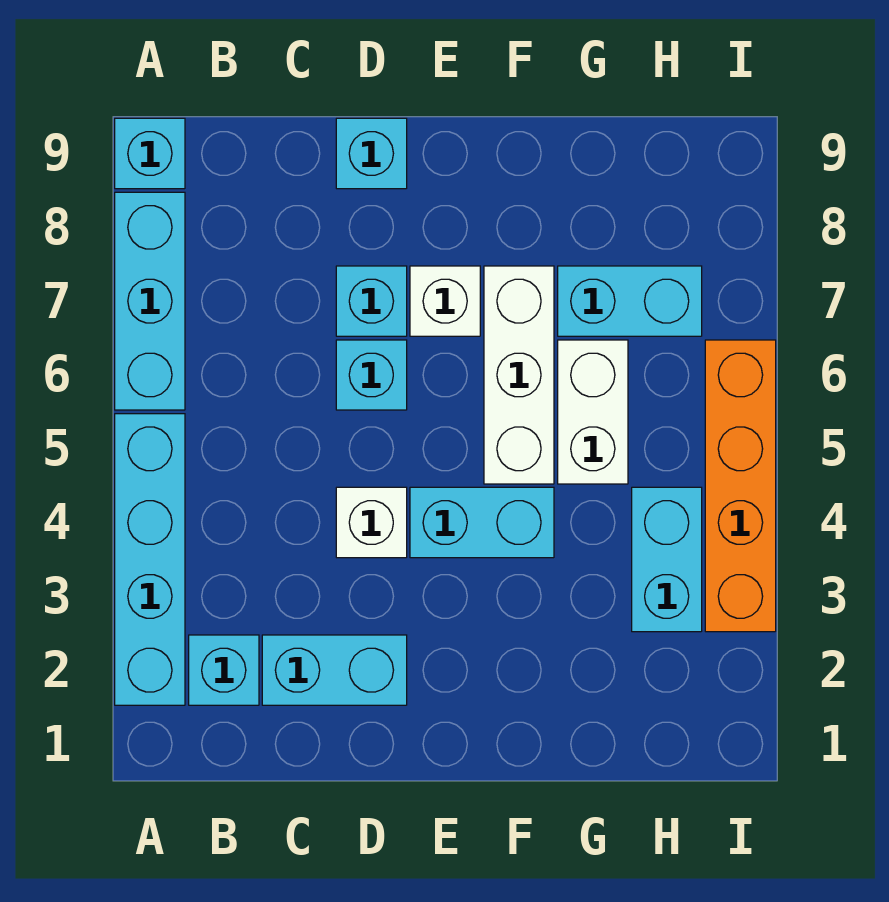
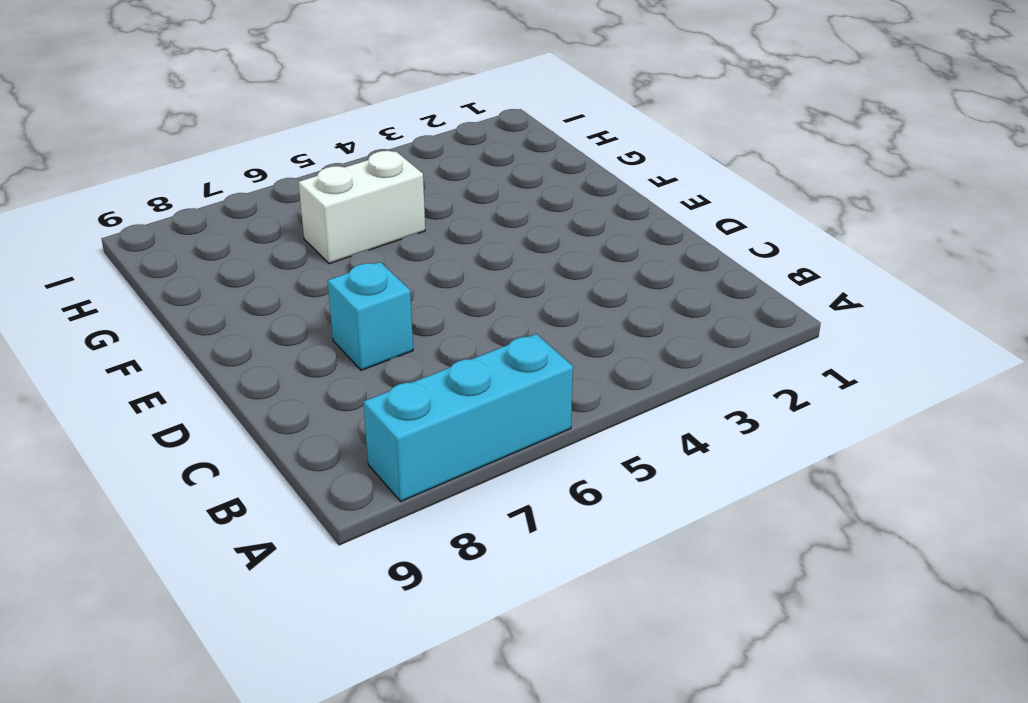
none -> cyan 1x4 brick [115,414,185,705]
none -> cyan 1x1 brick [115,118,185,189]
none -> cyan 1x1 brick [189,635,259,705]

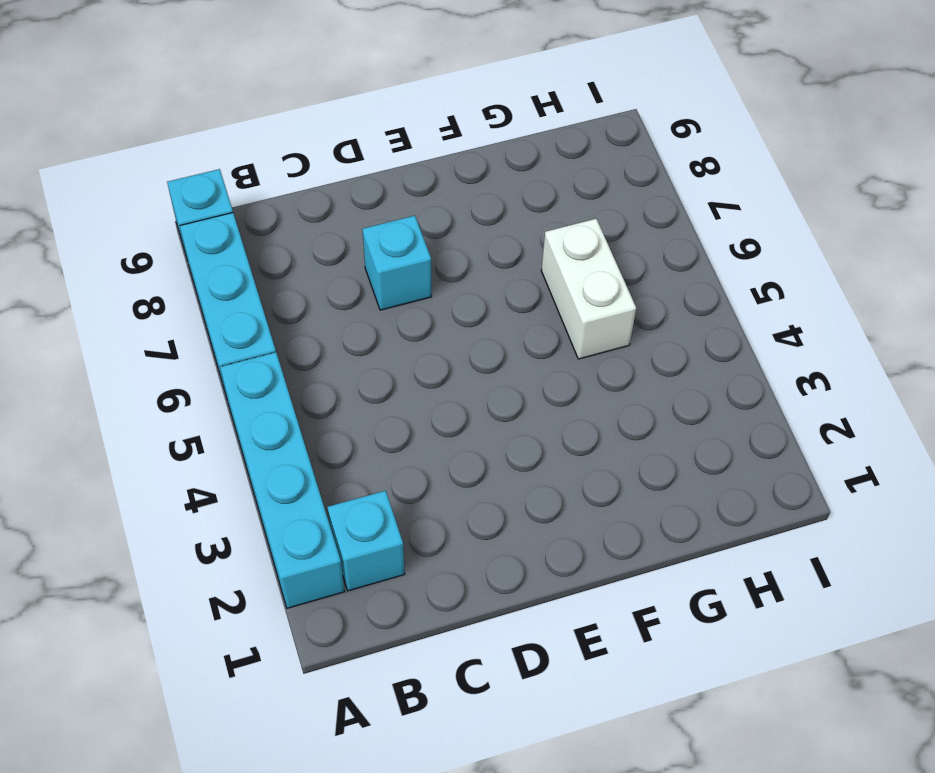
none -> cyan 1x2 brick [262,635,407,705]
none -> white 1x1 brick [336,487,407,558]
none -> cyan 1x1 brick [336,340,407,410]

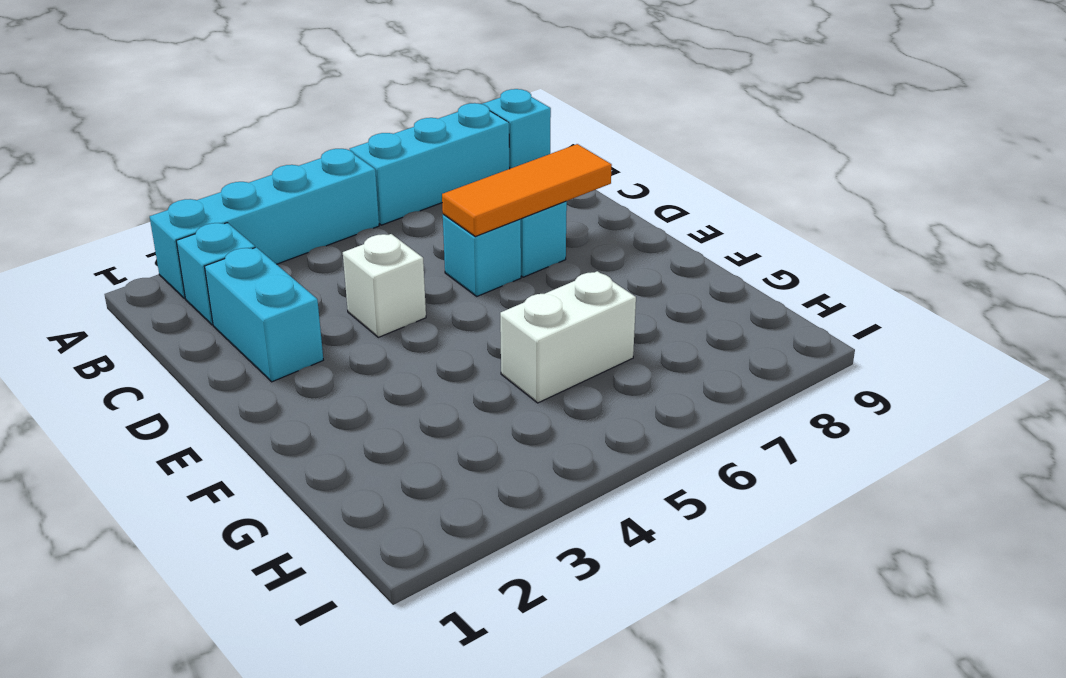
orange 1x3 tile [442,144,612,237] -> none
none -> cyan 1x1 brick [336,118,407,189]
none -> cyan 1x2 brick [410,487,554,558]
none -> white 1x1 brick [410,266,480,336]

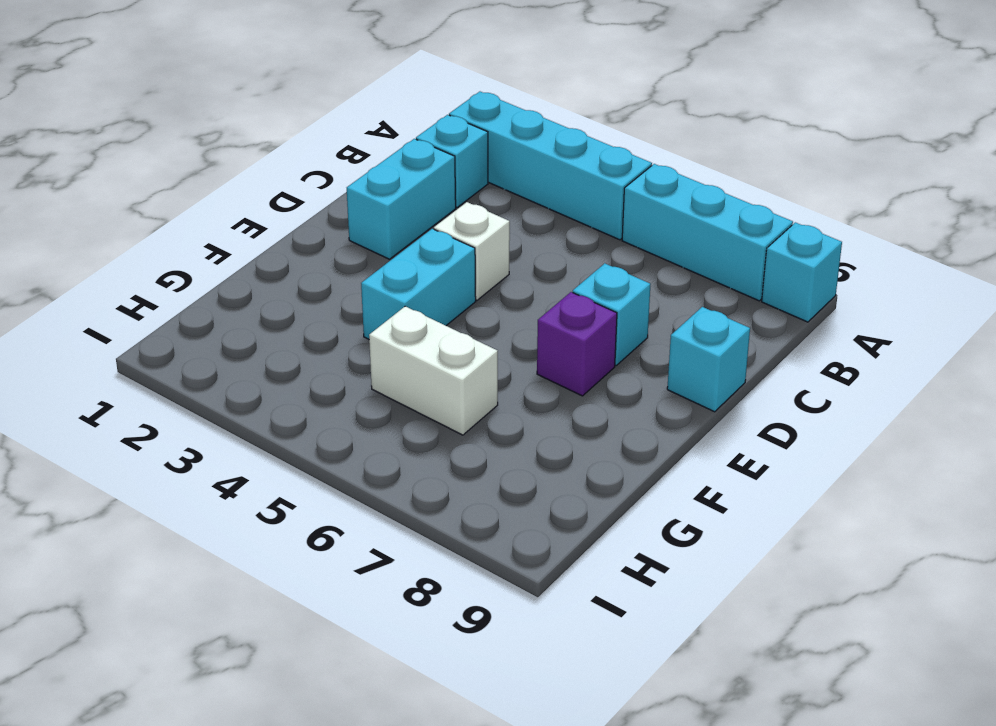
purple 1x1 brick [537,292,617,396] -> white 1x1 brick [410,266,480,336]
none -> cyan 1x1 brick [336,340,407,410]
none -> white 1x3 brick [484,266,554,484]
none -> cyan 1x2 brick [558,266,702,336]

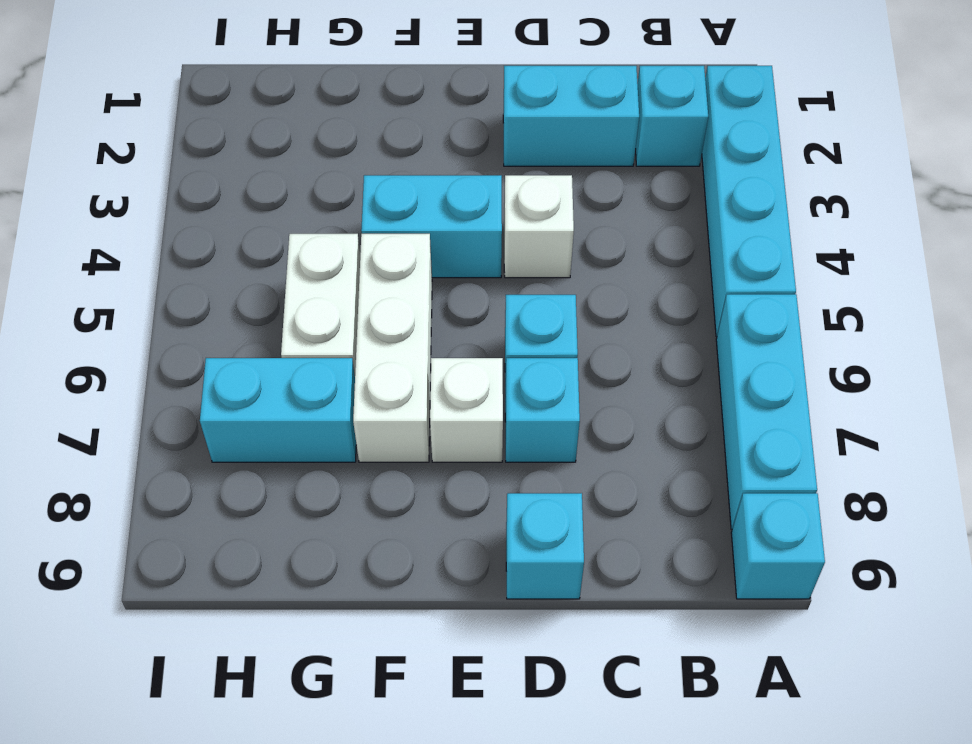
none -> cyan 1x2 brick [632,487,702,632]
none -> orange 1x4 brick [705,340,776,632]

